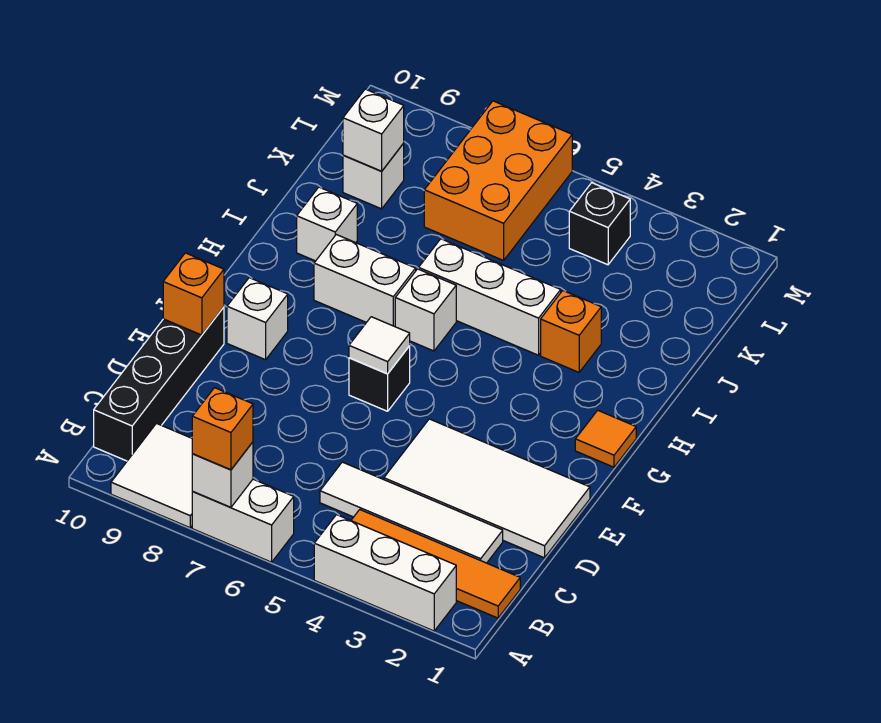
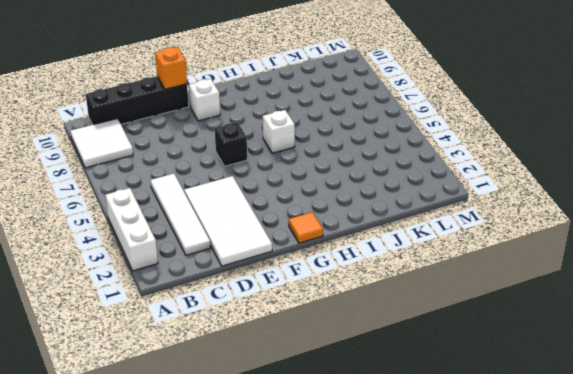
none -> white 1x2 brick [192,479,294,562]
none -> orange 1x4 tile [351,510,520,618]
none -> white 1x2 brick [314,235,416,327]

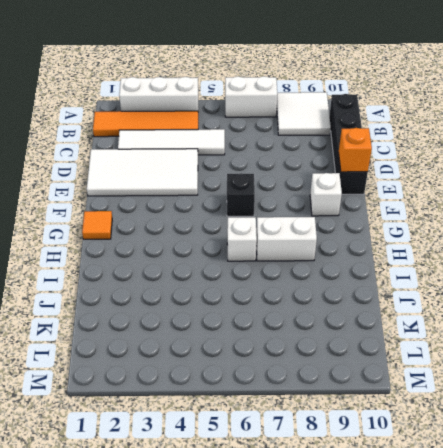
none -> orange 1x1 brick [541,291,601,372]
none -> white 1x3 brick [419,239,561,355]
none -> white 1x1 brick [297,187,357,261]

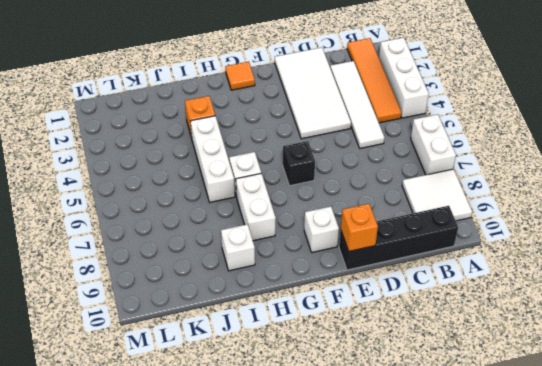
none -> orange 2x3 brick [424,101,572,260]
none -> white 1x1 brick [343,144,404,209]
none -> black 1x1 brick [569,183,630,265]

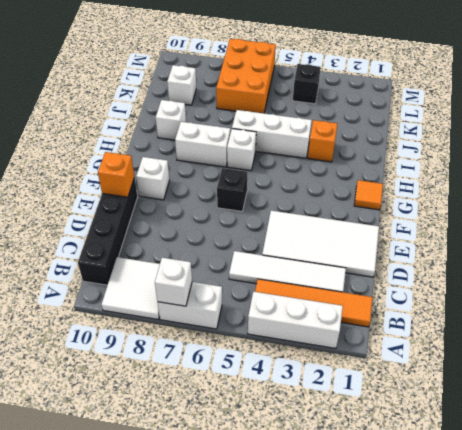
none -> white 1x1 tile [349,317,410,374]
none -> white 1x1 brick [343,89,404,171]
none -> orange 1x1 brick [192,388,253,470]

